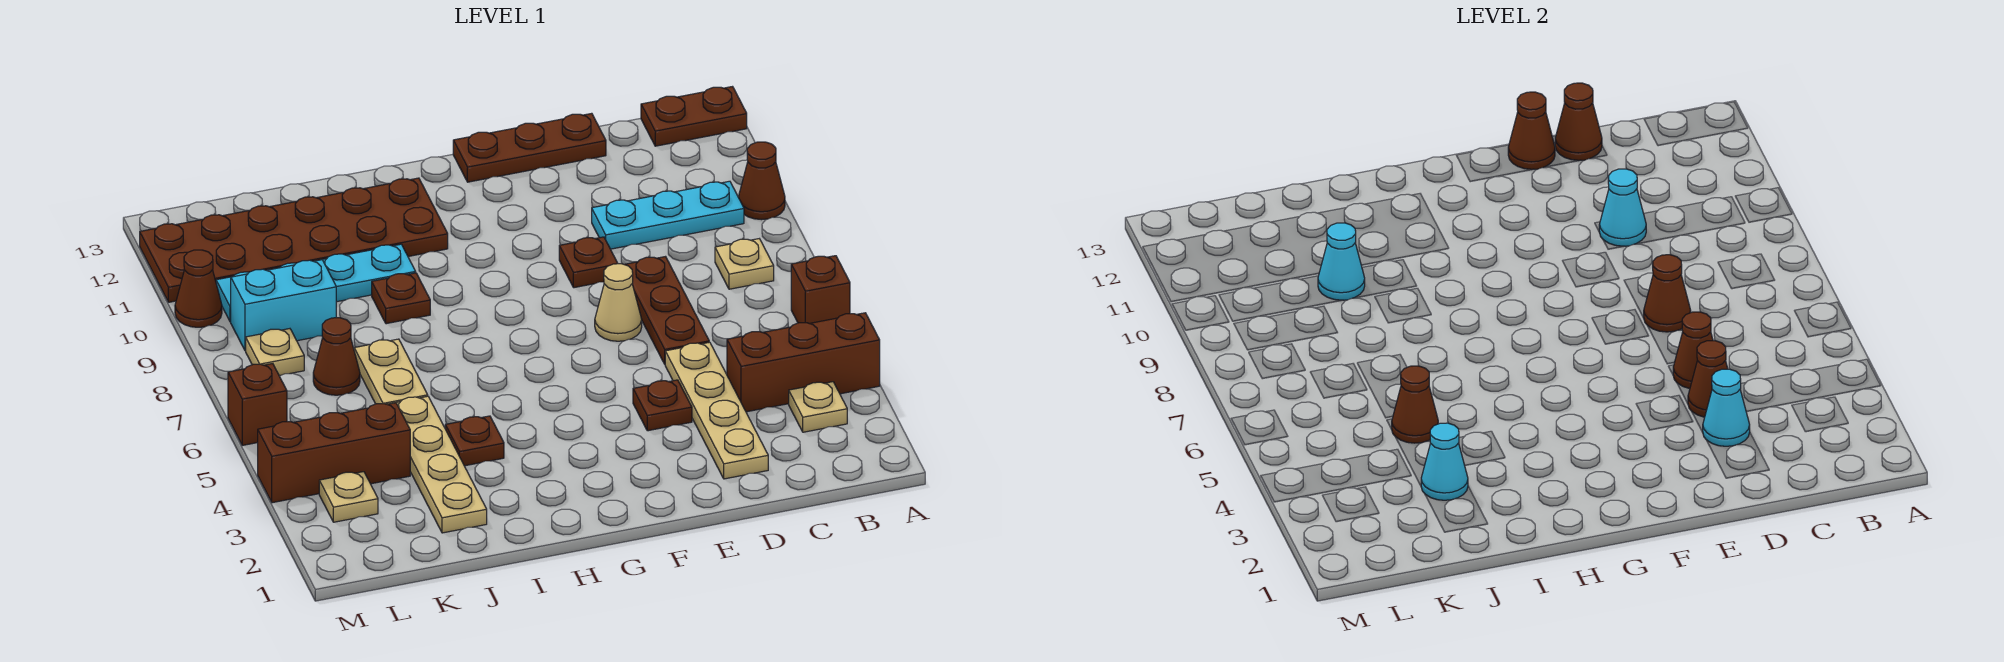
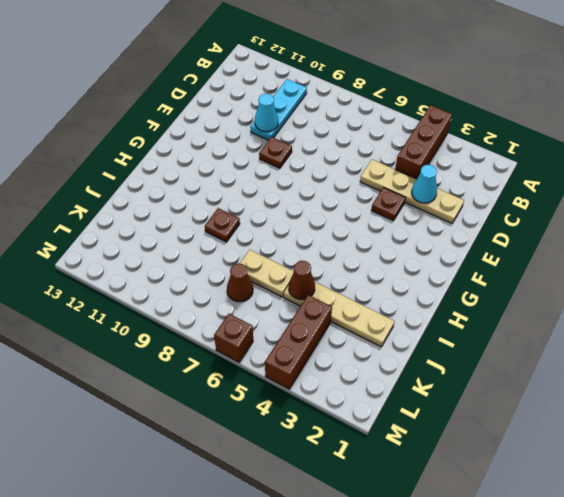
none -> brown 1x1 brick [791,256,850,323]
none -> brown 1x1 cone [738,142,785,220]
none -> brown 1x2 plate [641,87,747,146]
none -> tan 1x1 plate [789,382,847,432]

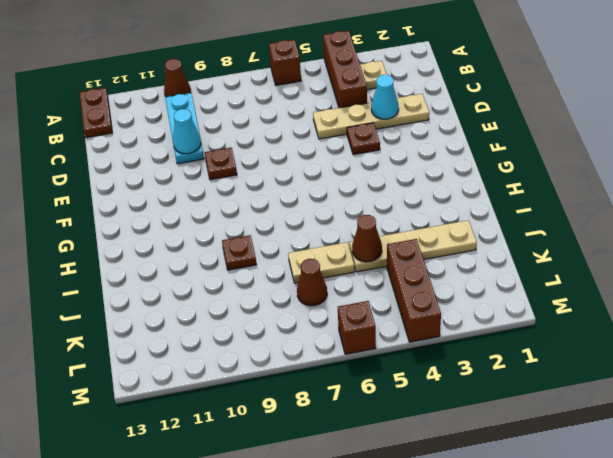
none -> tan 1x1 plate [715,239,774,289]
none -> brown 1x3 plate [624,257,709,364]
none -> brown 1x3 plate [453,113,606,182]
none -> tan 1x1 cone [595,264,642,341]

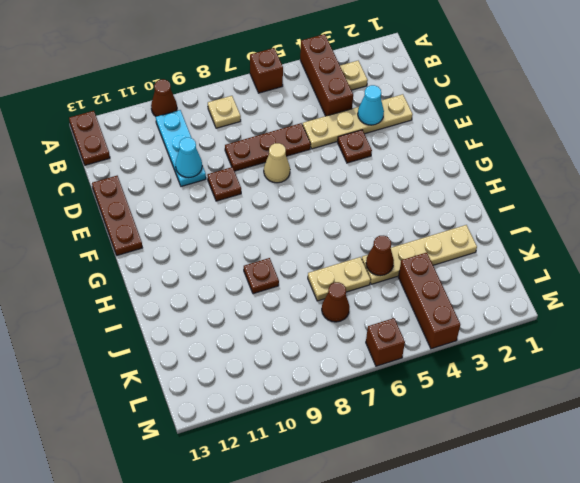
none -> brown 2x6 plate [140,178,448,302]
none -> brown 1x1 plate [445,416,504,466]
none -> cyan 1x4 plate [216,244,416,322]
none -> cyan 1x2 brick [231,260,336,351]

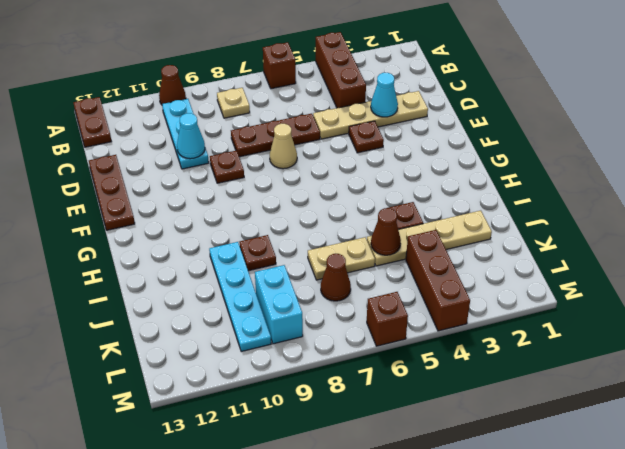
none -> tan 1x1 plate [789,382,847,432]
none -> brown 2x6 plate [140,178,448,302]
none -> tan 1x1 plate [319,472,378,522]
none -> tan 1x1 plate [246,329,304,376]

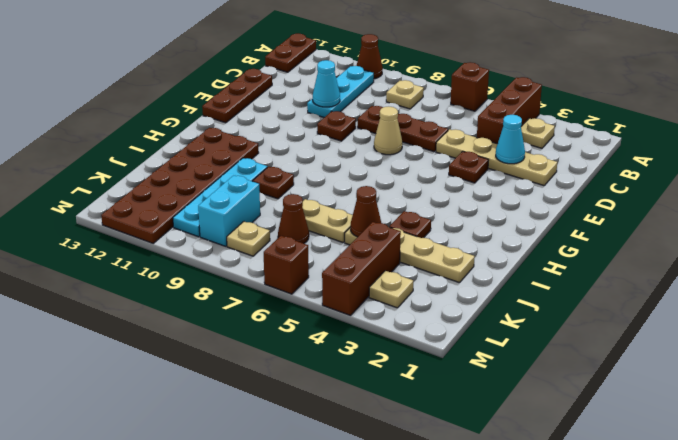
none -> brown 1x1 cone [175,250,222,327]
none -> brown 1x1 cone [1688,341,1728,417]
none -> brown 1x1 cone [1673,312,1713,388]
none -> brown 1x1 cone [1643,255,1691,332]

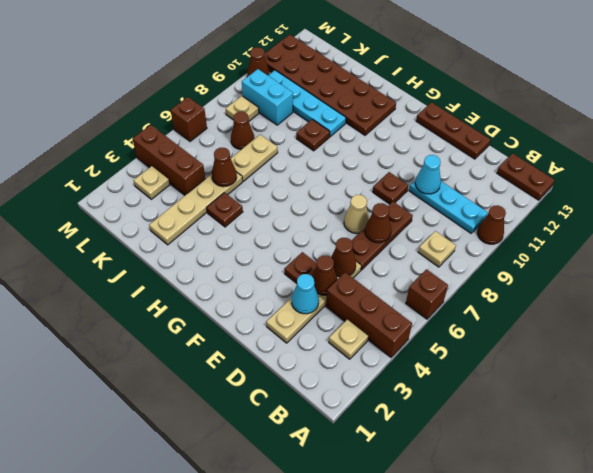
none -> brown 1x1 cone [1555,83,1602,160]
none -> brown 1x1 cone [1508,92,1555,169]
none -> cyan 1x1 cone [1421,423,1468,500]
none -> cyan 1x1 cone [1318,223,1365,300]

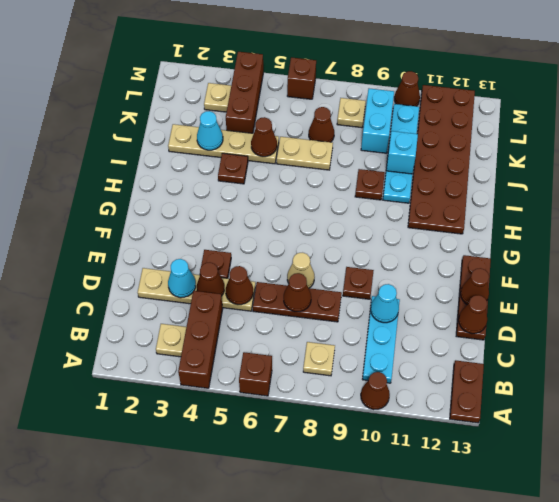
cyan 1x1 brick [386,131,418,174] -> cyan 1x1 cone [1318,223,1365,300]

